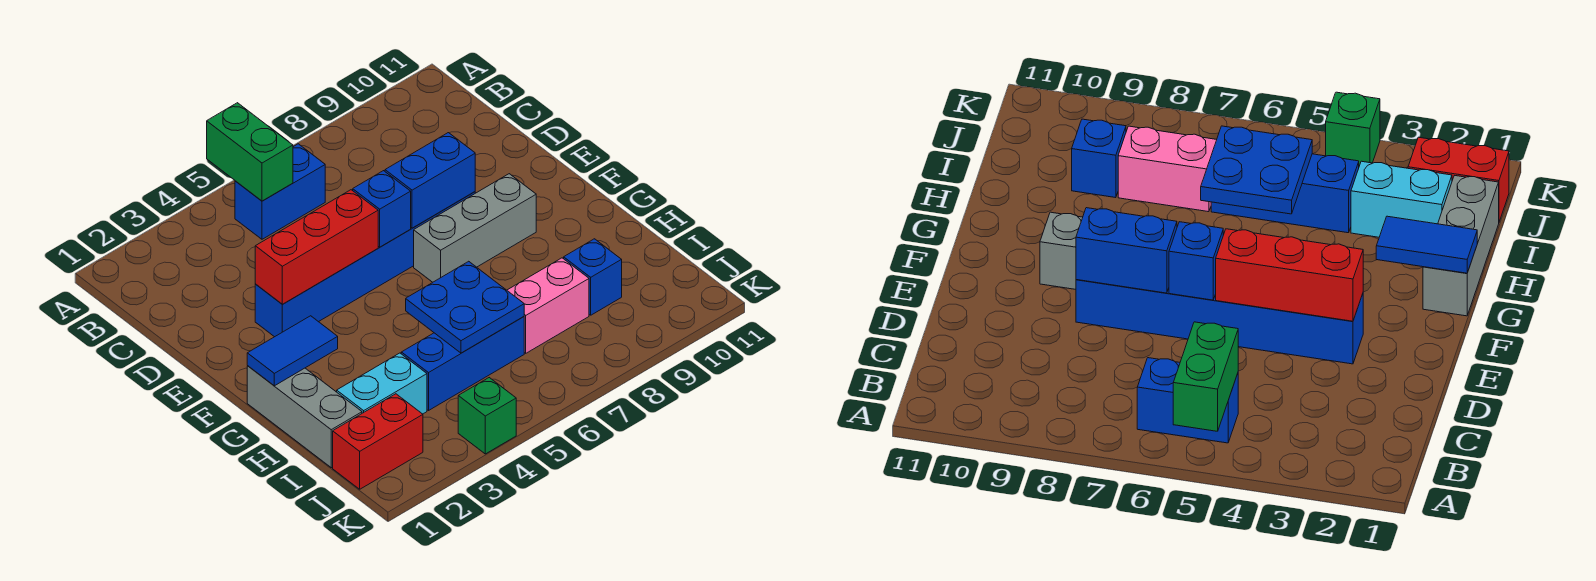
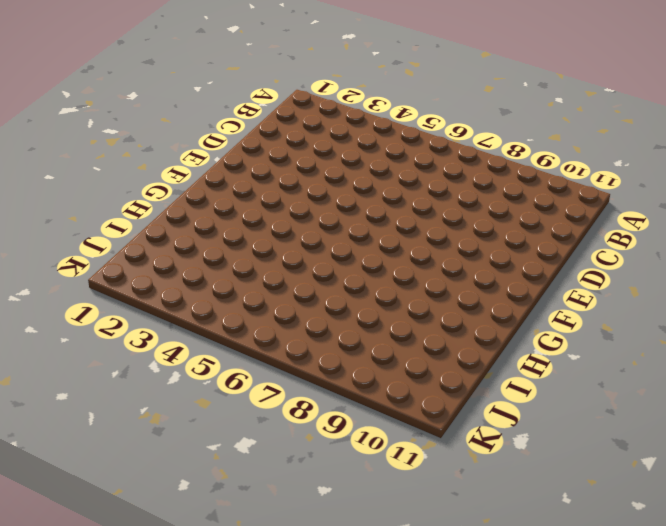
none -> blue 1x2 brick [235,144,325,239]
none -> blue 1x6 brick [255,192,475,337]
none -> grey 1x3 brick [414,174,536,282]

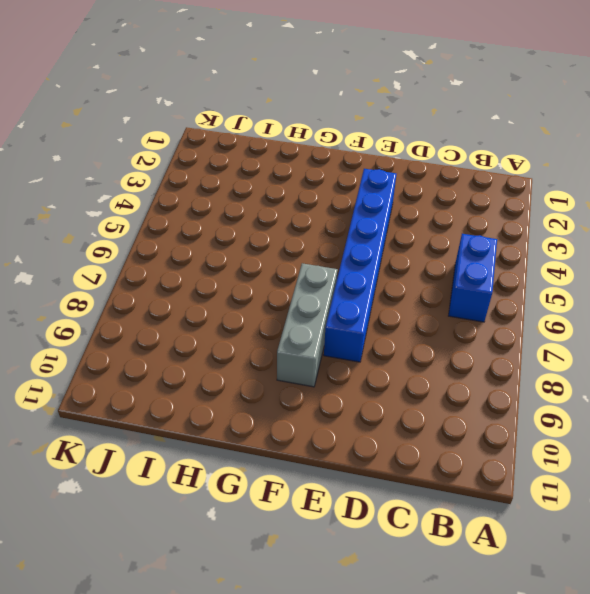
none -> grey 1x3 brick [247,366,362,468]
none -> cyan 1x2 brick [337,353,427,414]
none -> blue 1x3 brick [401,317,524,410]

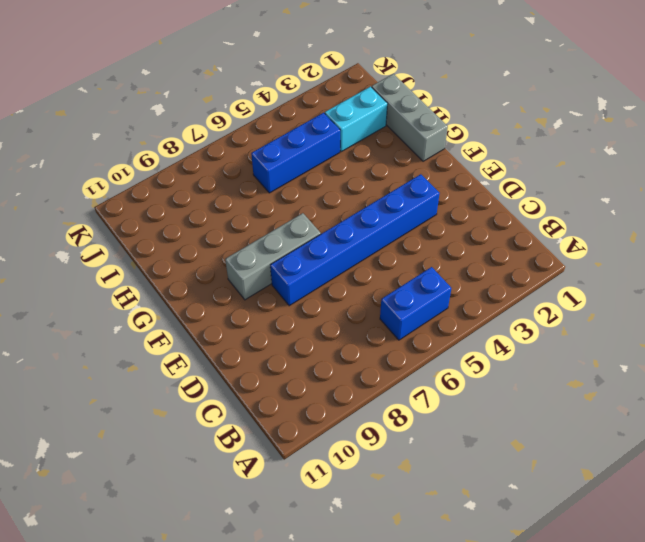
none -> pink 1x2 brick [507,258,589,353]
none -> blue 1x1 brick [564,239,622,315]
none -> red 1x2 brick [333,394,423,489]

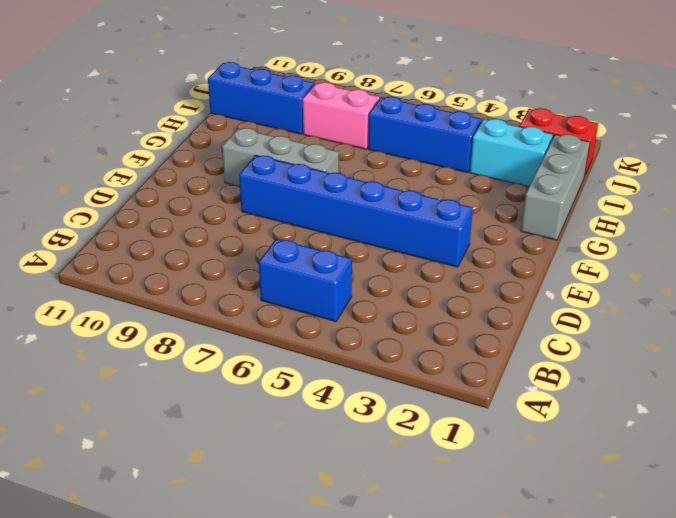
blue 1x3 brick [208,62,315,134] -> blue 1x1 brick [564,239,622,315]
none -> green 1x1 brick [458,378,516,454]
none -> green 1x2 brick [207,103,293,201]
none -> red 1x3 brick [255,190,378,304]

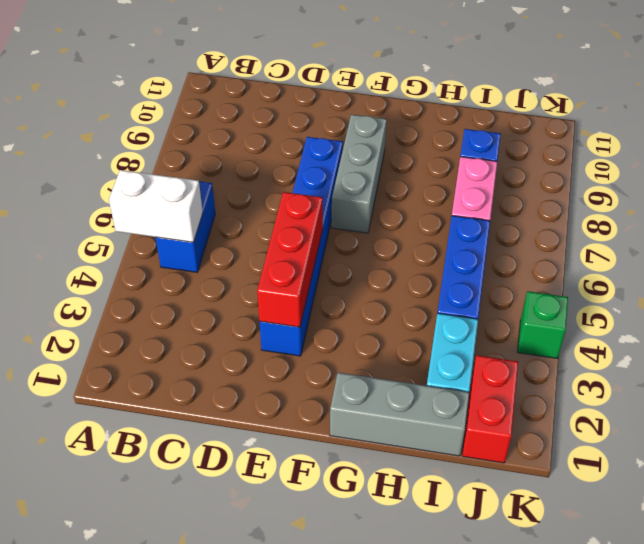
white 1x2 brick [109,170,203,242] -> green 1x2 brick [207,103,293,201]
none -> blue 1x1 brick [353,171,411,247]
none -> blue 1x2 brick [385,133,475,228]
none -> blue 1x2 tile [247,316,338,386]

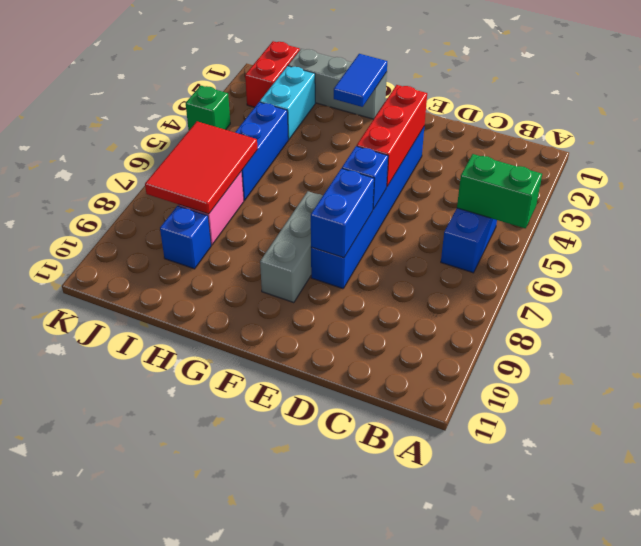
red 2x3 tile [145,121,258,214] -> blue 2x2 plate [406,261,524,353]

